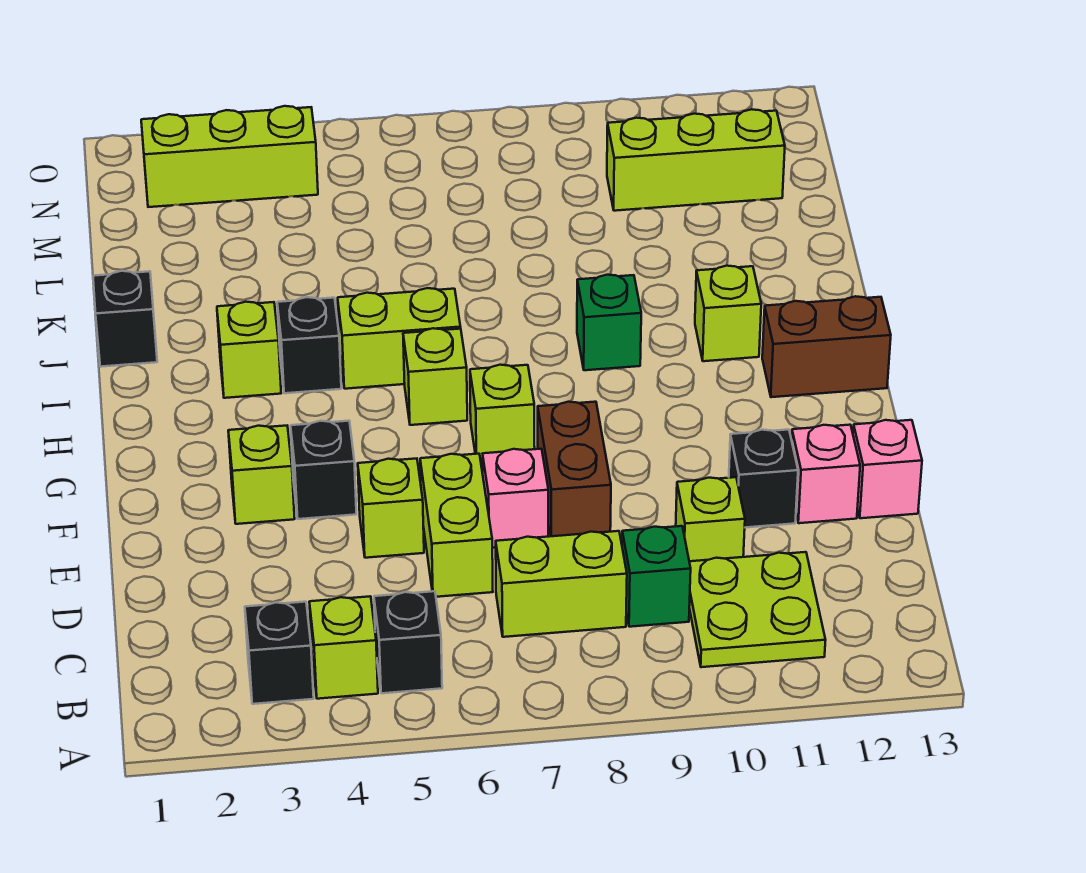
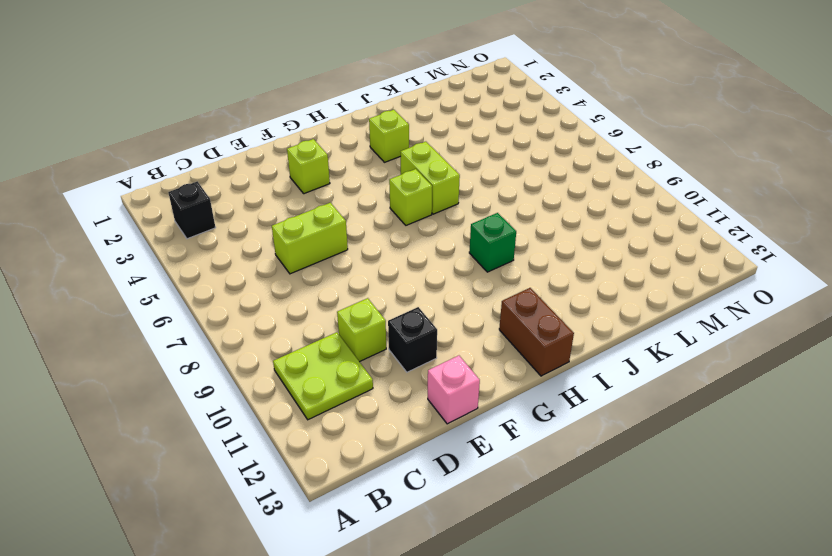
none -> lime 1x1 brick [309,596,378,699]
none -> black 1x1 brick [374,591,442,693]
none -> lime 1x2 brick [496,531,627,637]

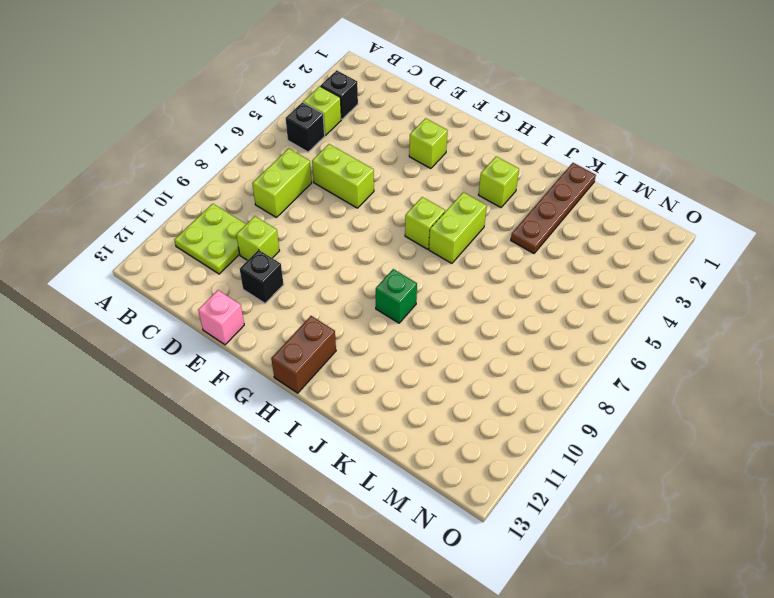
brown 1x4 plate [511,163,596,253] -> none
none -> green 1x1 brick [622,526,691,627]
none -> lime 1x1 brick [358,459,424,558]
none -> pink 1x1 brick [483,449,548,548]

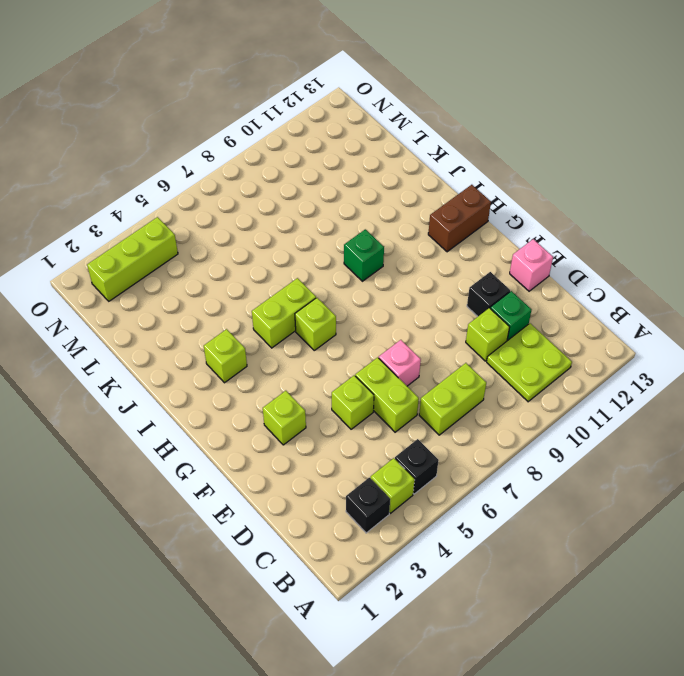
green 1x1 brick [490,291,532,341] -> green 1x1 brick moved to [622,526,691,627]
none -> brown 1x2 brick [538,402,611,536]
none -> pink 1x1 brick [792,425,860,523]
none -> black 1x1 brick [291,421,356,519]

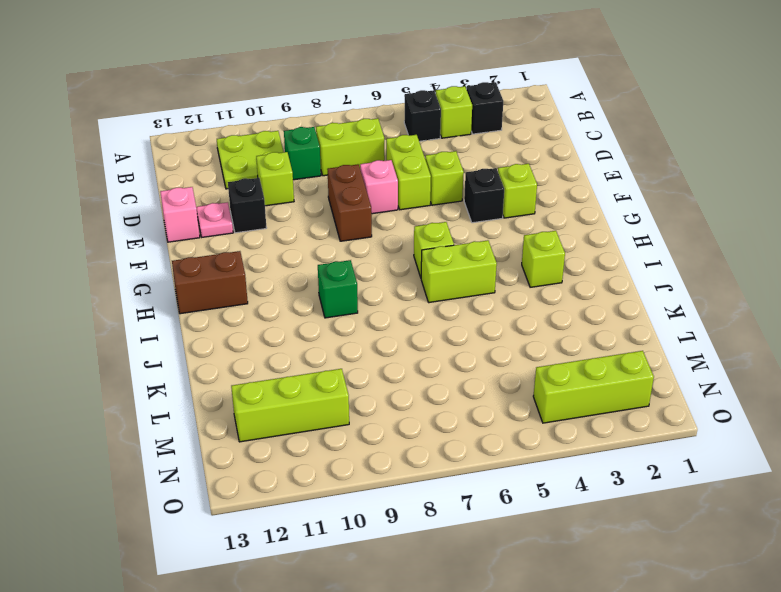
pink 1x1 plate [196,202,233,237] -> pink 1x1 brick [792,425,860,523]
none -> lime 1x1 brick [470,365,535,462]
none -> black 1x1 brick [277,297,341,393]
none -> lime 1x1 brick [695,266,761,361]

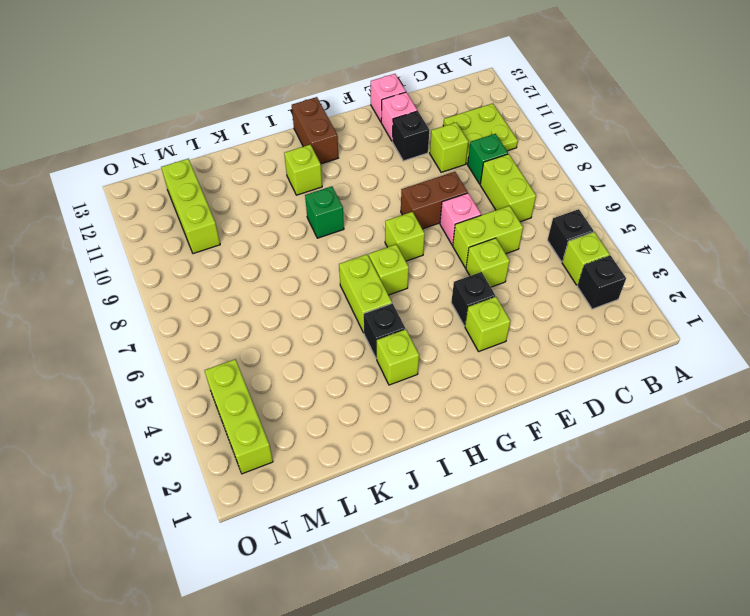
none -> black 1x1 brick [93,271,157,367]

